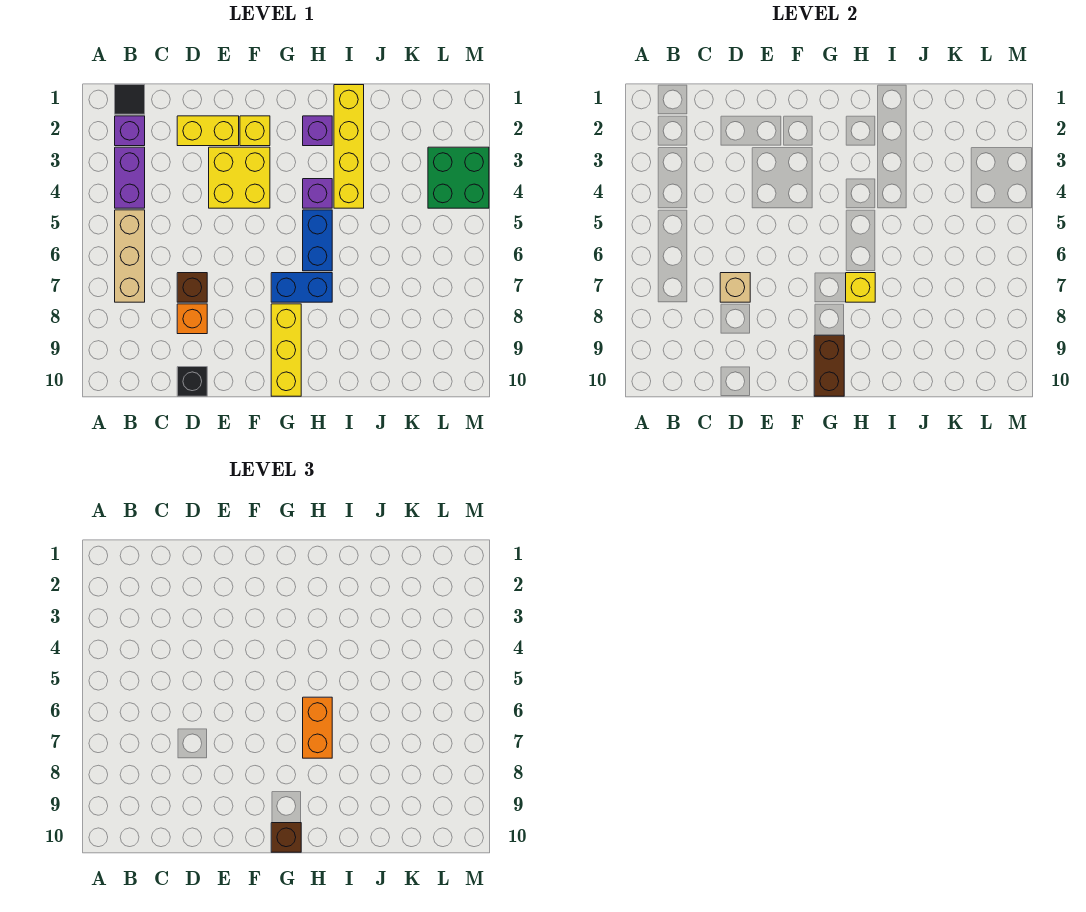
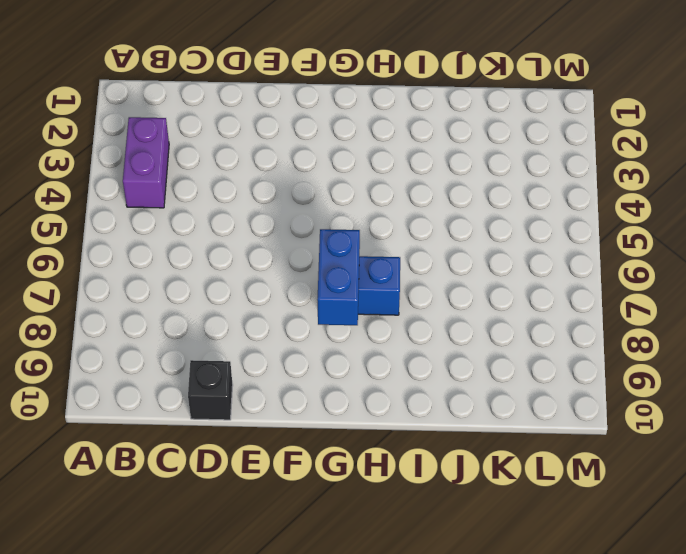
blue 1x2 brick [318,229,360,325] -> blue 1x2 brick moved to [303,210,332,271]
none -> black 1x1 tile [115,85,145,114]
none -> purple 1x1 brick [115,116,145,146]
none -> tan 1x3 brick [115,210,145,302]

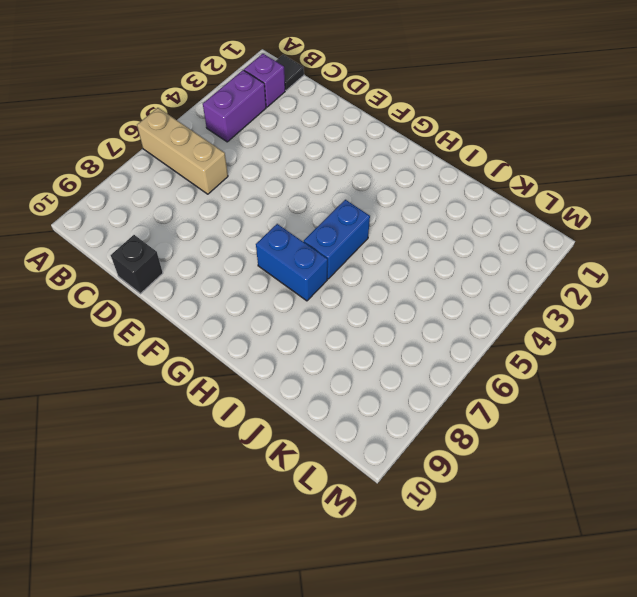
tan 1x3 brick [137,108,228,194] -> tan 1x3 brick turned to [115,210,145,302]
none -> yellow 1x2 brick [177,116,239,146]
none -> brown 1x1 brick [177,273,207,302]
none -> orange 1x1 brick [177,304,207,334]

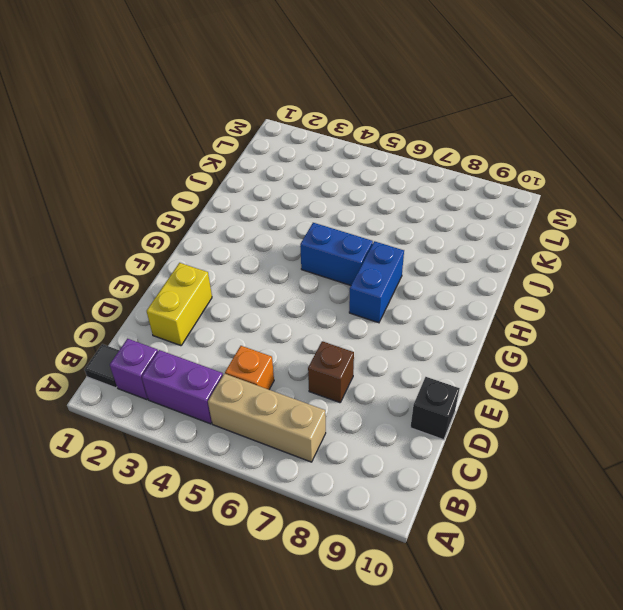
orange 1x1 brick [225,346,274,390] -> orange 1x1 brick moved to [177,304,207,334]
none -> yellow 2x2 brick [209,147,270,208]
none -> yellow 1x1 brick [240,116,270,146]
none -> yellow 1x3 brick [271,304,301,396]

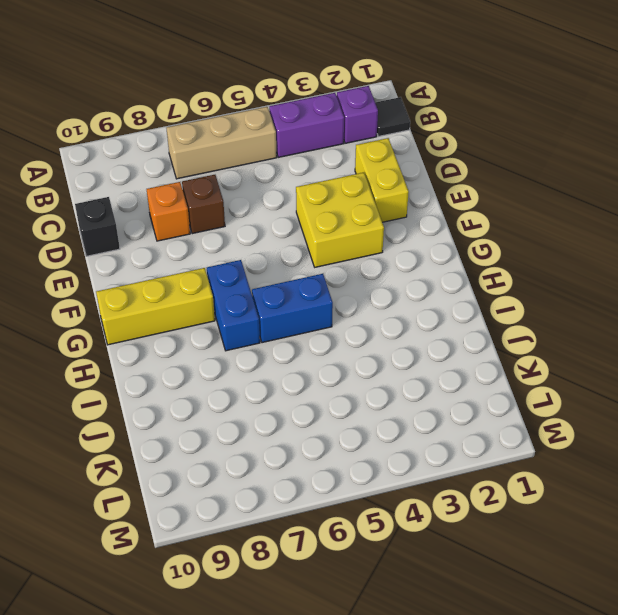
none -> yellow 1x1 brick [240,116,270,146]
none -> purple 1x1 brick [303,116,332,146]
none -> purple 1x1 brick [303,179,332,208]

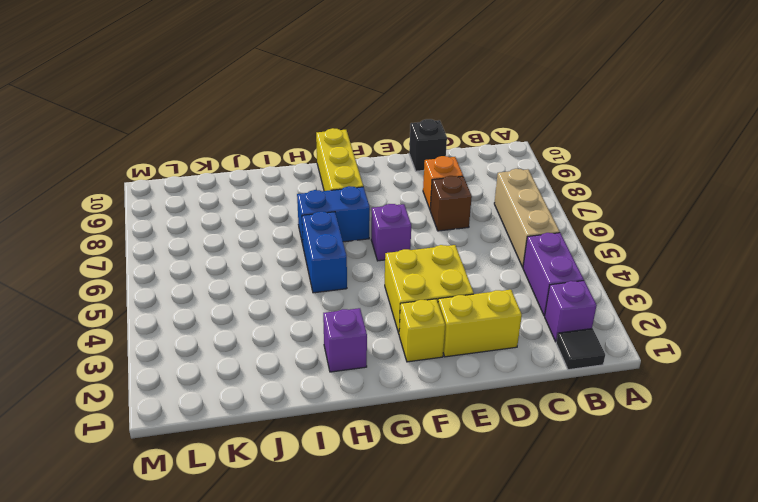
purple 1x1 brick [371,204,411,261] -> purple 1x1 brick moved to [303,179,332,208]
none -> yellow 1x4 brick [334,85,364,208]
none -> green 2x2 brick [428,147,489,208]
none -> tan 1x1 brick [720,273,750,302]

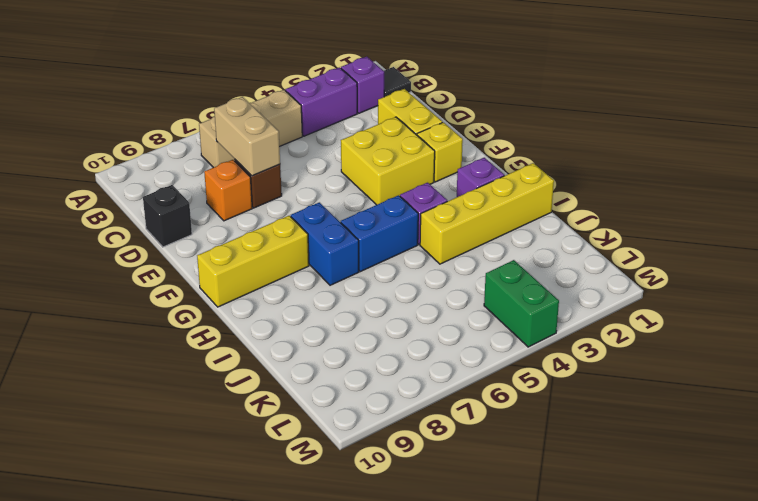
tan 1x2 brick [214,97,280,176] -> tan 1x1 brick [720,273,750,302]
green 1x2 brick [484,260,559,347] -> green 2x2 brick [428,147,489,208]
none -> brown 1x2 brick [814,335,844,396]
none -> yellow 1x1 brick [846,273,875,302]
none -> brown 1x1 brick [271,823,301,852]

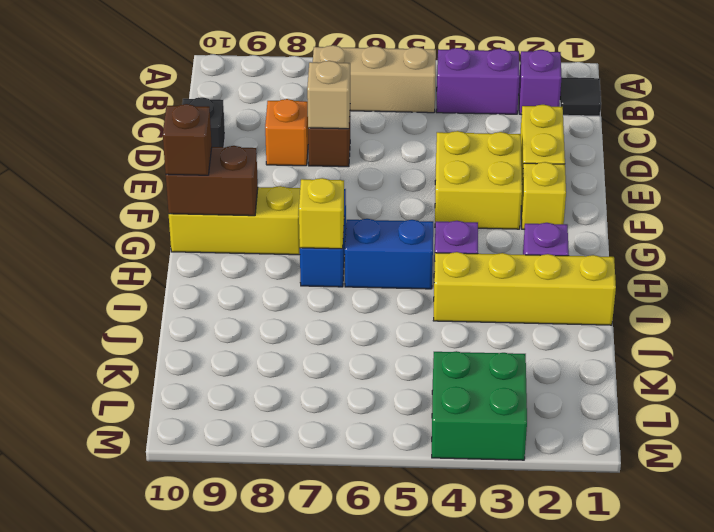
none -> orange 1x2 brick [303,697,332,758]

